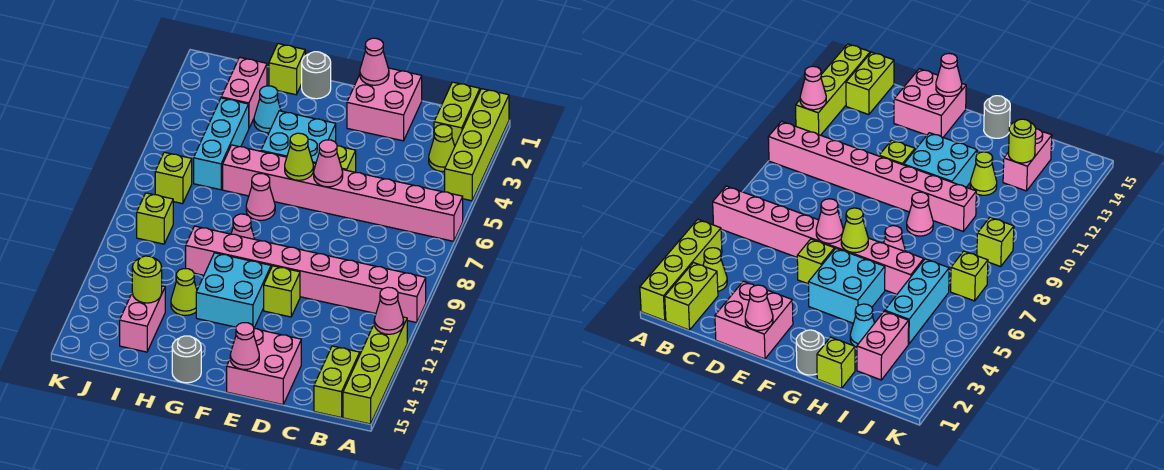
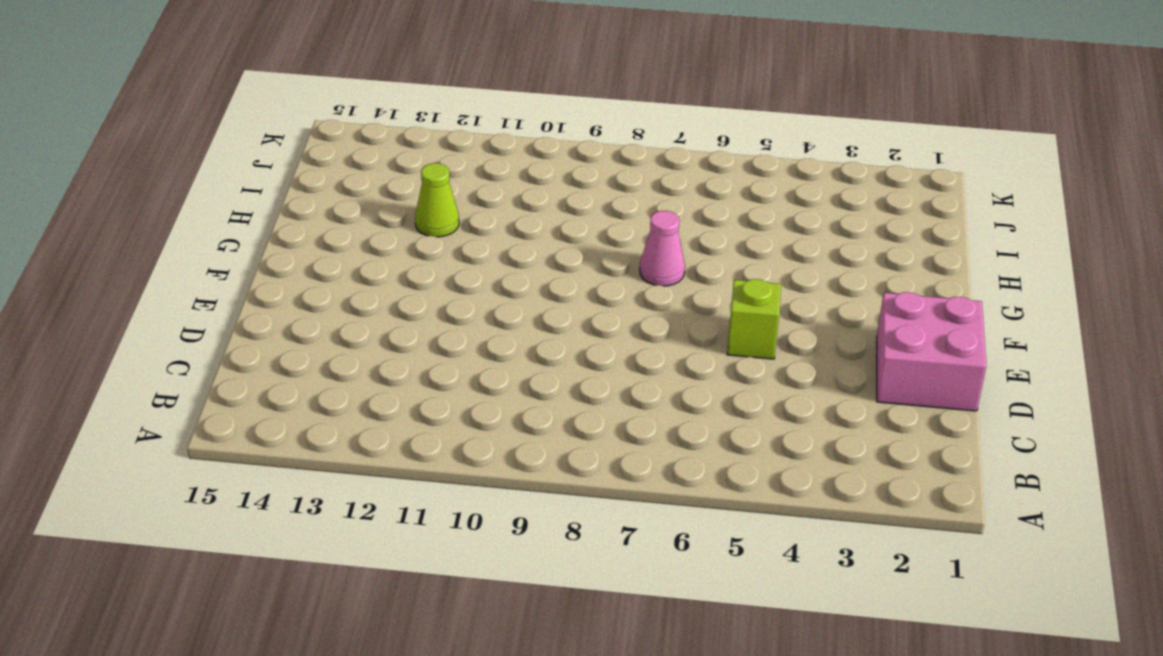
none -> lime 1x4 brick [445,89,509,201]
none -> pink 1x8 brick [223,145,463,241]
none -> pink 1x8 brick [186,226,426,323]
none -> lime 1x4 brick [343,317,407,424]

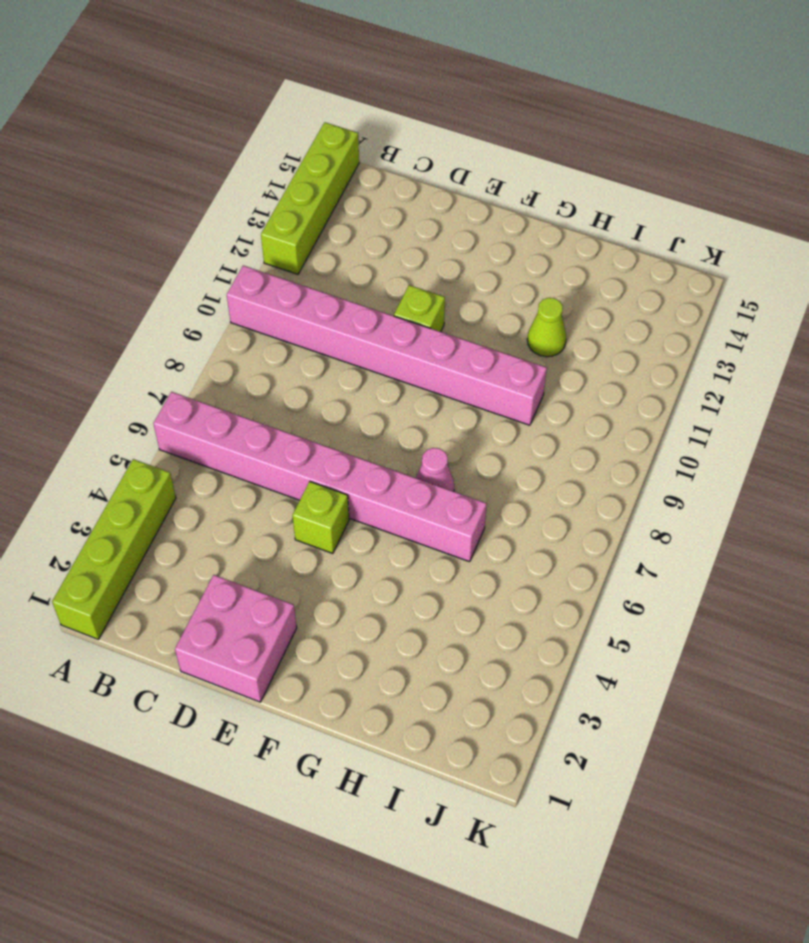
none -> lime 1x2 brick [434,82,480,146]
none -> lime 1x1 cone [429,125,455,172]
none -> lime 1x2 brick [314,346,360,418]
none -> pink 2x2 brick [227,329,301,405]

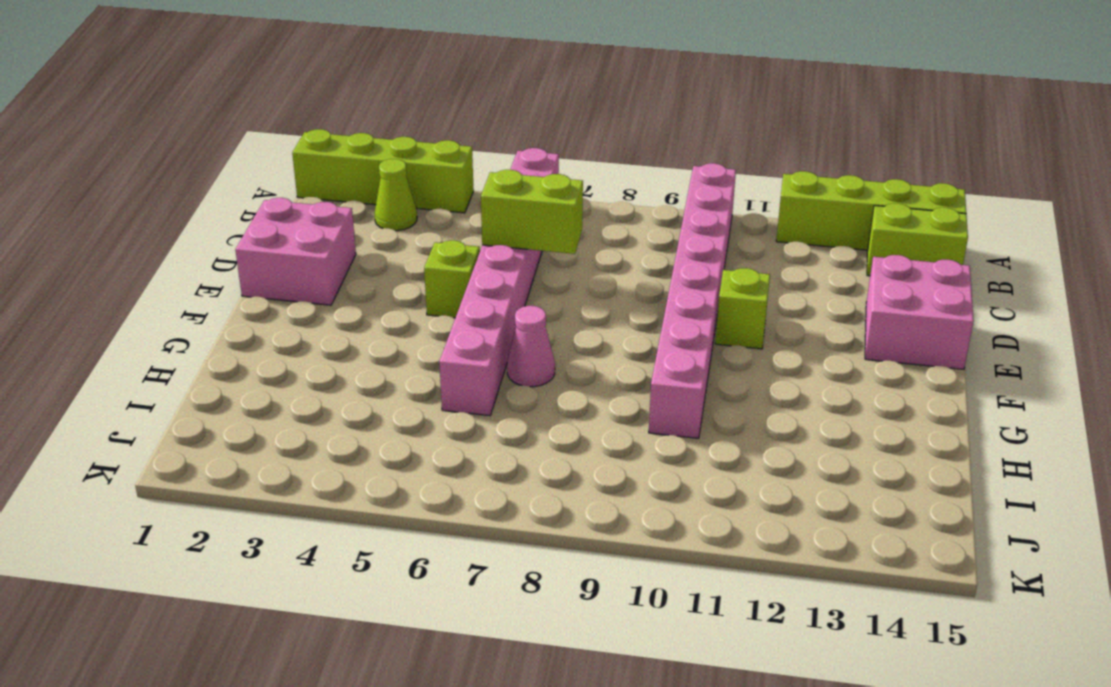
lime 1x2 brick [481,170,583,254] -> lime 1x2 brick moved to [434,82,480,146]
none -> cyan 2x2 brick [261,111,336,164]
none -> cyan 2x2 brick [196,253,271,328]
none -> grey 1x1 round brick [302,52,331,99]
none -> pink 1x1 cone [231,214,255,239]

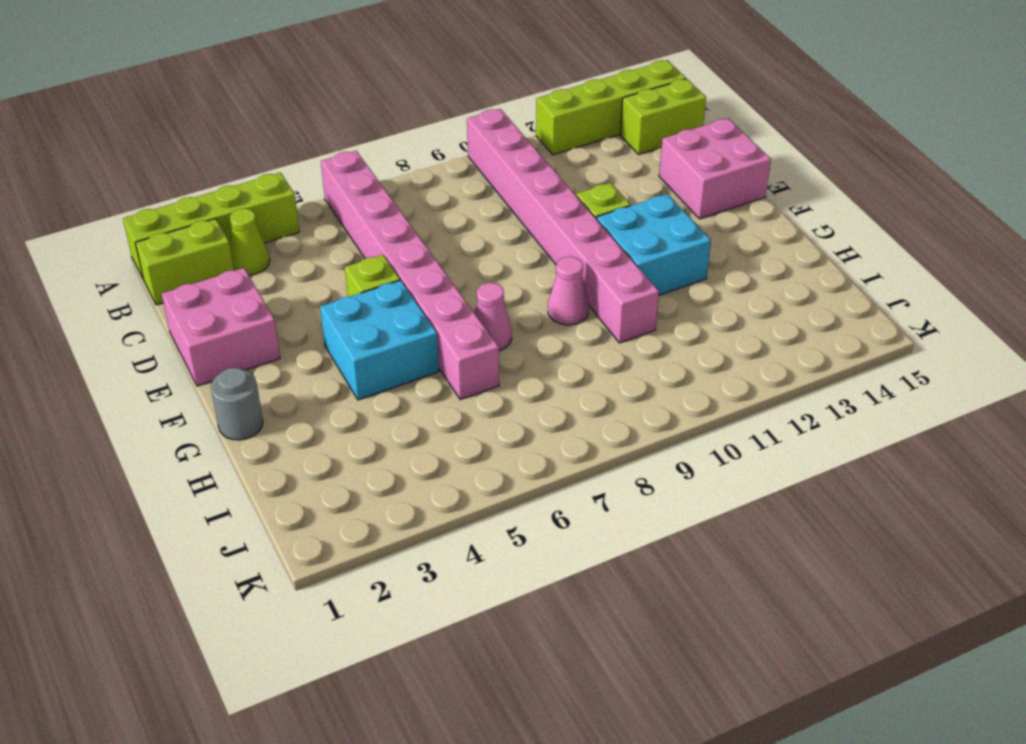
none -> grey 1x1 round brick [172,336,201,383]
none -> lime 1x1 brick [269,44,305,95]
none -> cyan 1x1 cone [254,86,281,133]
none -> lime 1x1 cone [171,269,197,315]

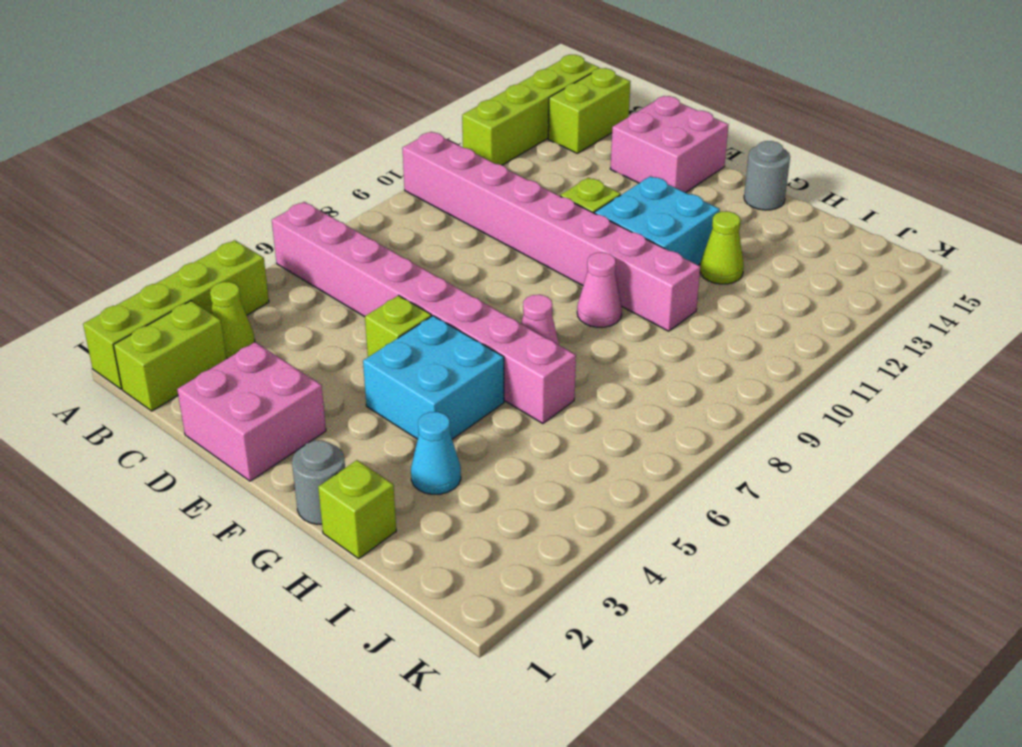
none -> pink 1x2 brick [221,57,267,128]
none -> cyan 1x3 brick [194,98,249,190]
none -> pink 1x2 brick [120,286,165,352]
none -> lime 1x1 brick [155,152,192,204]

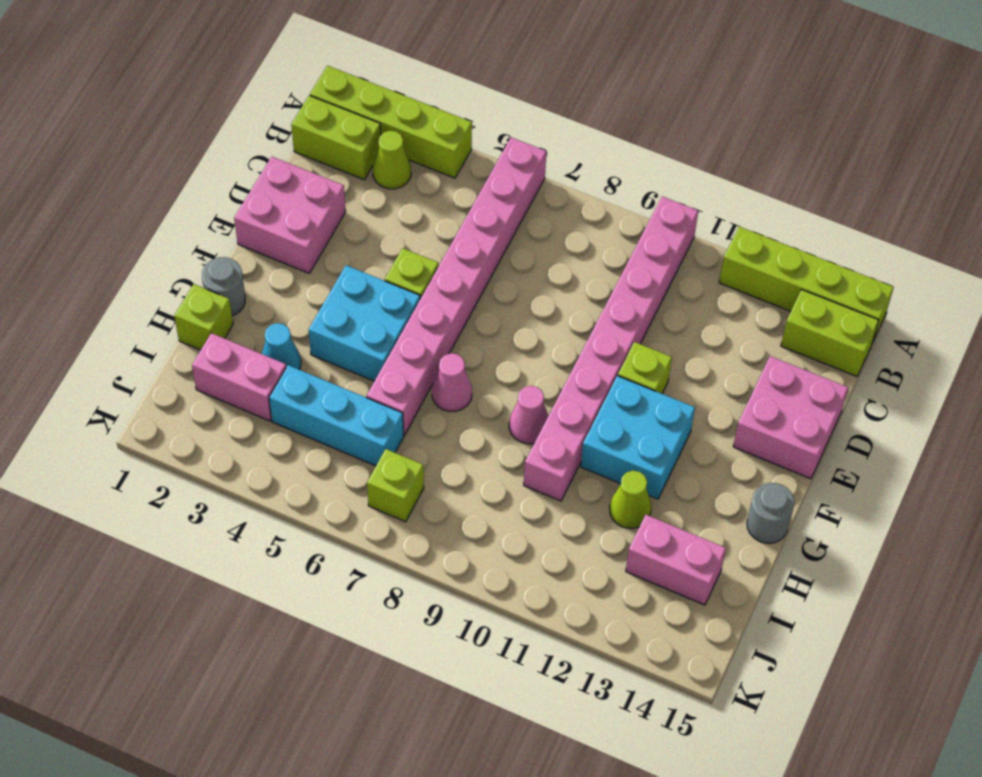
none -> lime 1x1 brick [137,193,173,244]
none -> pink 1x1 cone [374,287,404,334]
none -> pink 1x1 cone [360,38,389,85]
none -> pink 1x1 cone [314,140,343,187]

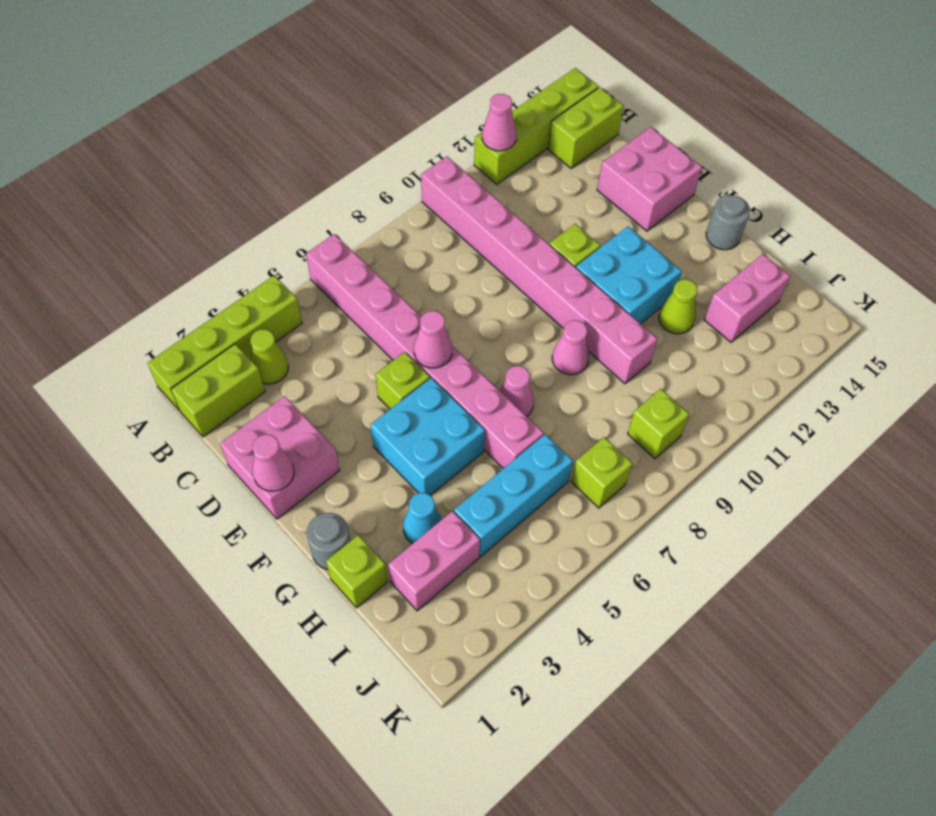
none -> pink 1x1 cone [230,323,259,369]
none -> lime 1x1 cone [285,133,314,180]
none -> lime 1x1 round brick [132,256,162,303]

